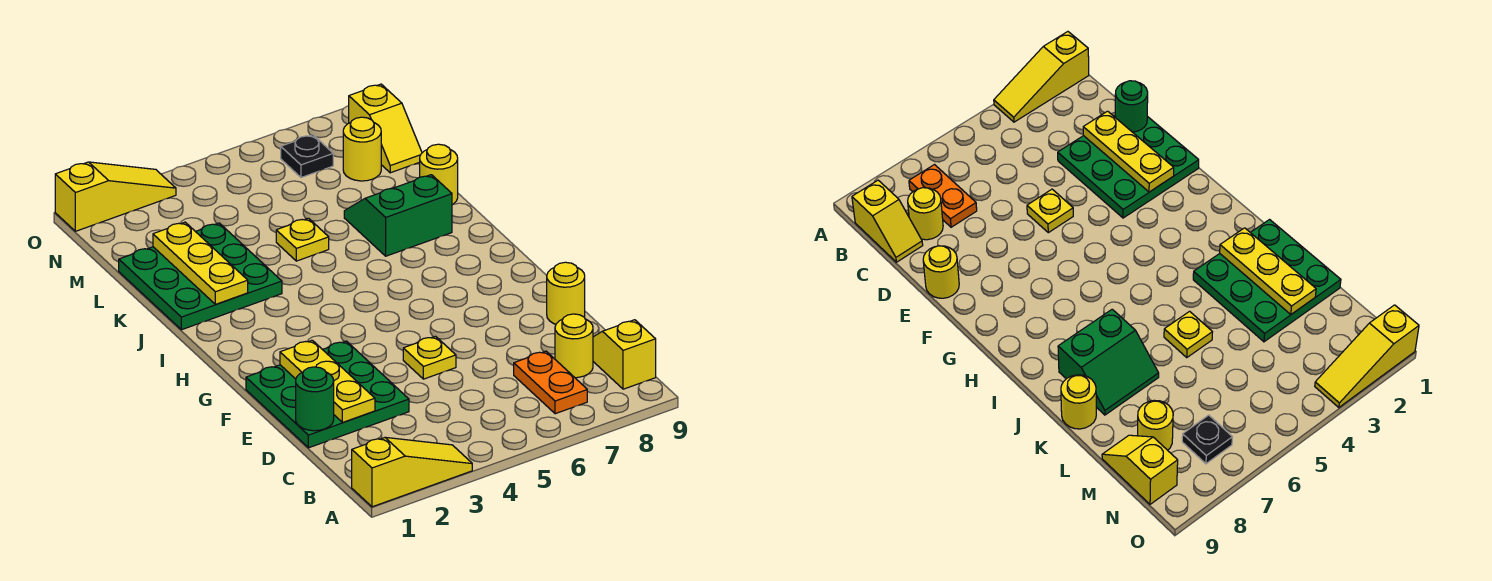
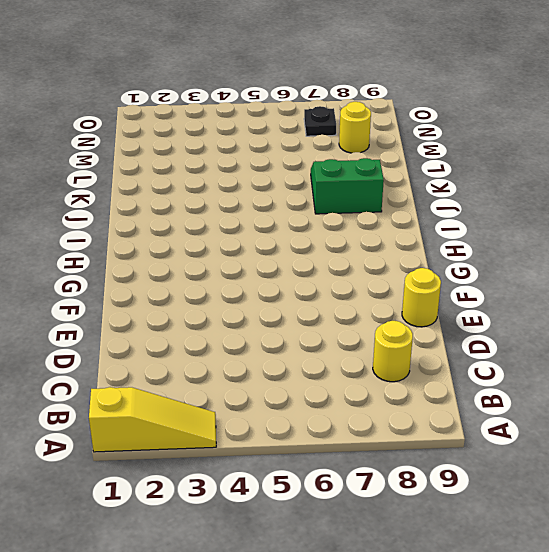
none -> orange 1x2 plate [514,351,587,414]
none -> yellow 1x2 slope [593,320,656,389]
none -> green 3x3 plate [246,341,409,448]

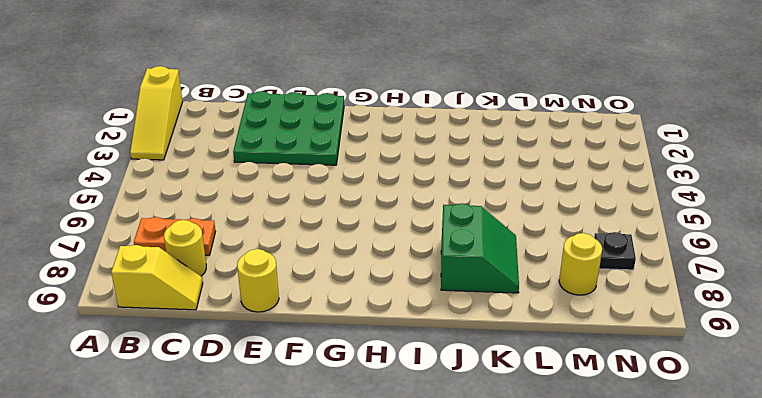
none -> yellow 1x1 plate [403,336,456,379]
none -> green 3x3 plate [119,223,282,330]
none -> yellow 1x1 plate [276,218,329,261]

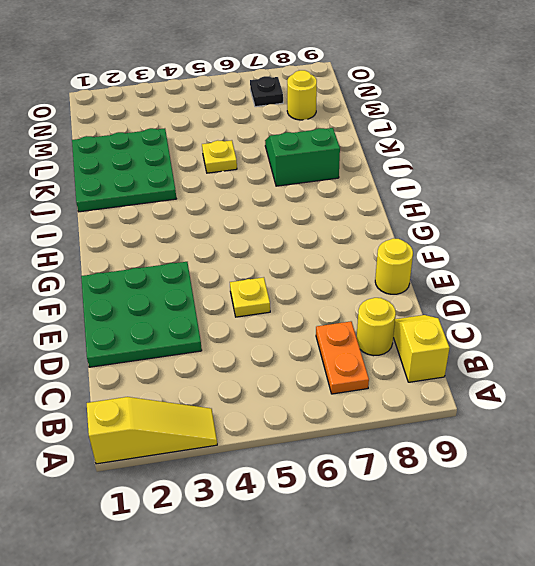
none -> yellow 1x1 round brick [420,144,458,205]
none -> yellow 1x2 slope [349,84,422,173]
none -> yellow 1x3 slope [55,162,176,231]

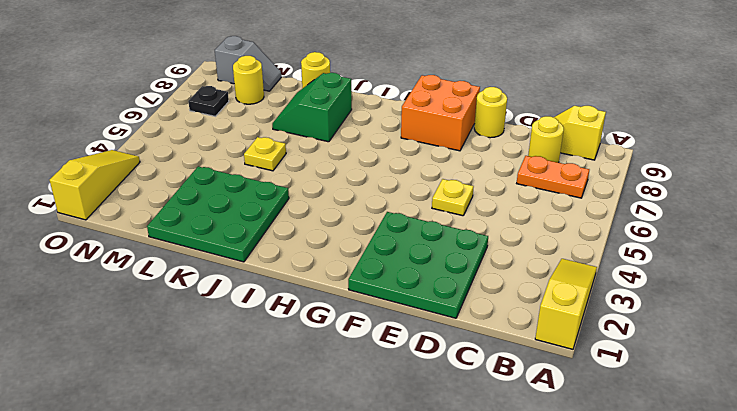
orange 2x2 brick [401,75,480,151] -> none
grey 1x2 slope [215,36,281,91] -> yellow 1x2 slope [349,84,422,173]
none -> green 1x1 round brick [296,367,334,431]
none -> yellow 1x3 plate [280,340,375,422]
none -> yellow 1x3 plate [153,222,248,304]

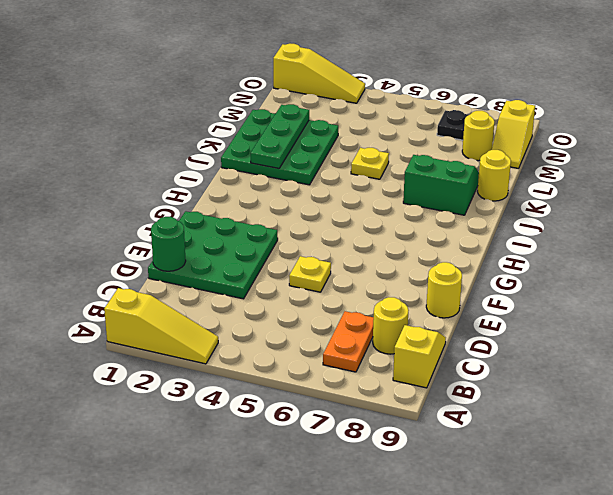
green 1x3 plate [251,104,309,168] -> yellow 1x3 plate [153,222,248,304]
none -> yellow 1x3 plate [280,340,375,422]

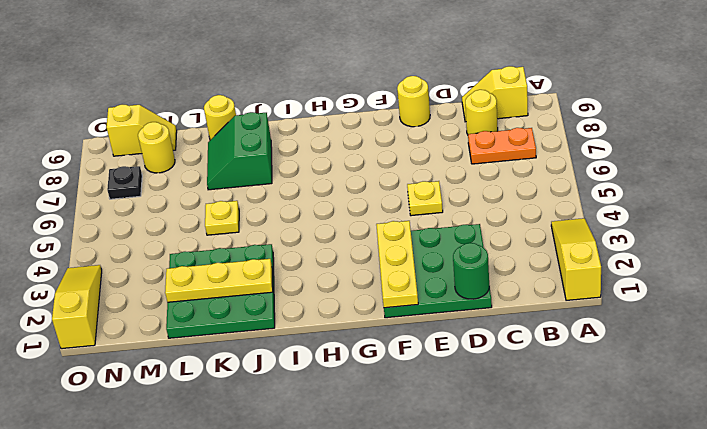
yellow 1x3 plate [376,221,418,308] -> yellow 1x3 plate turned to [280,340,375,422]

